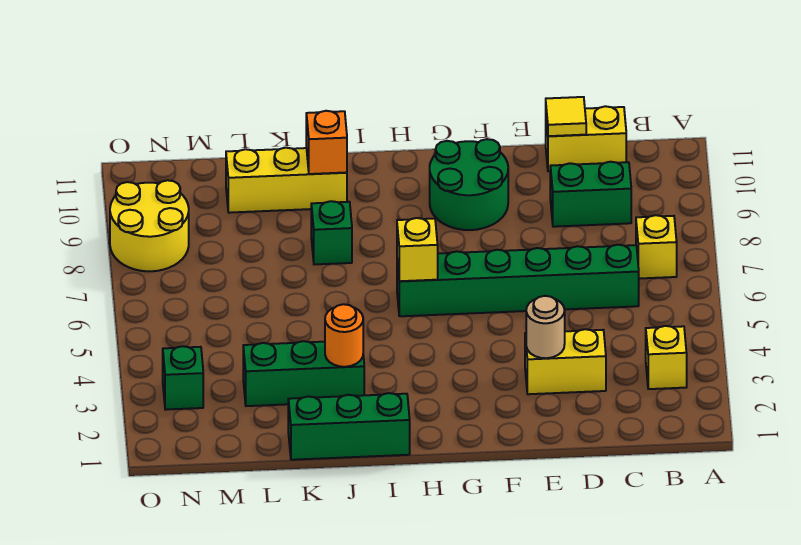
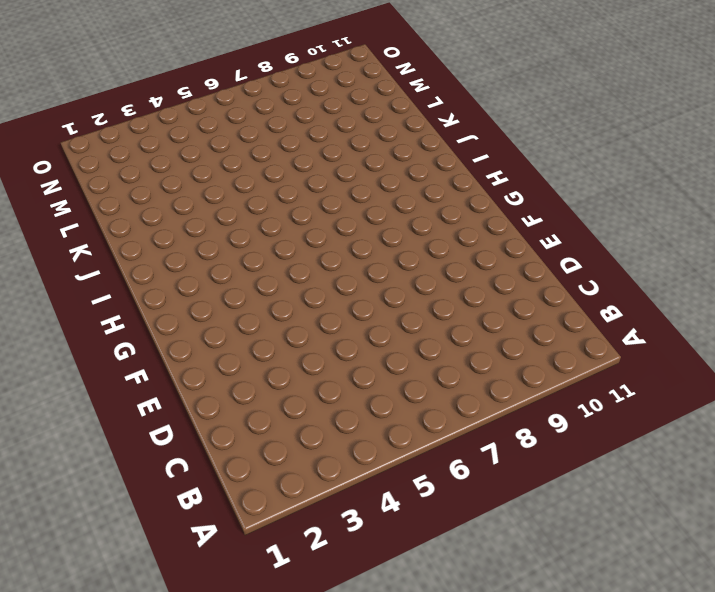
none -> yellow 1x1 brick [646,326,687,389]
none -> yellow 1x1 brick [636,215,677,279]
none -> green 1x6 brick [397,245,639,316]

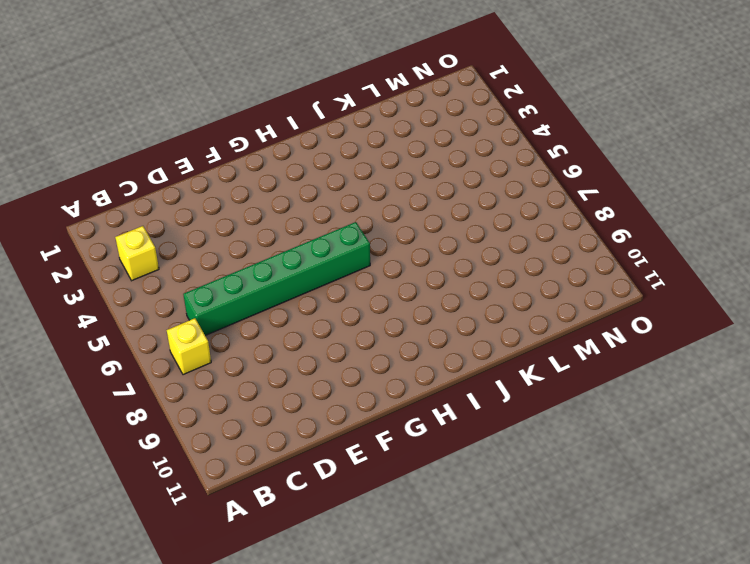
none -> green 1x2 brick [550,162,631,227]
none -> yellow 1x2 brick [546,106,626,171]
none -> yellow 1x2 brick [525,329,606,394]

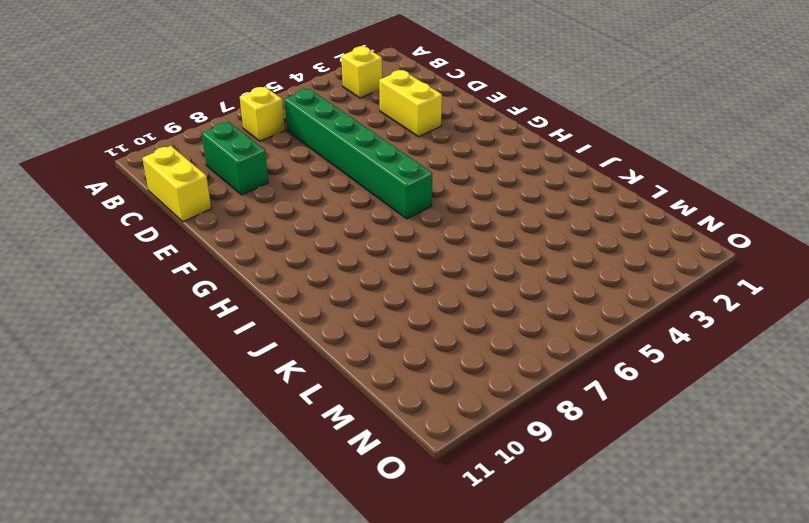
none -> green 2x2 round brick [430,139,508,230]
none -> green 1x3 brick [288,393,410,460]
none -> green 1x3 brick [243,341,364,406]

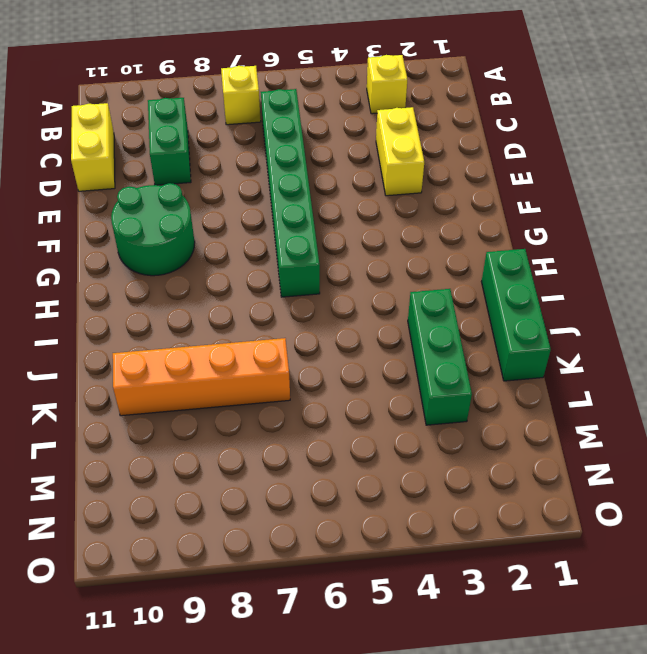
orange 1x4 brick [113,338,290,416] -> yellow 1x3 brick [226,148,347,213]
none -> green 1x1 brick [311,201,352,264]
none -> green 1x1 brick [163,346,203,410]
none -> yellow 2x2 round brick [110,180,189,271]

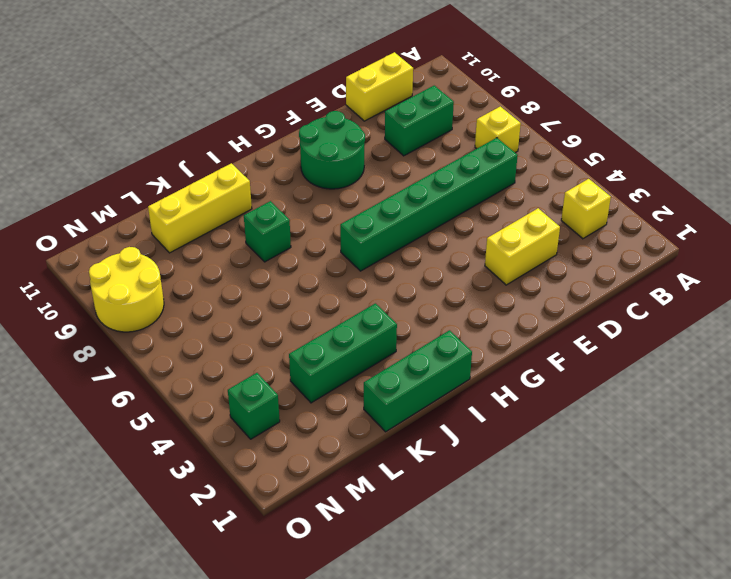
none -> yellow 1x1 tile [546,97,586,136]
none -> tan 1x1 round brick [526,296,565,358]
none -> yellow 1x1 brick [397,218,438,281]

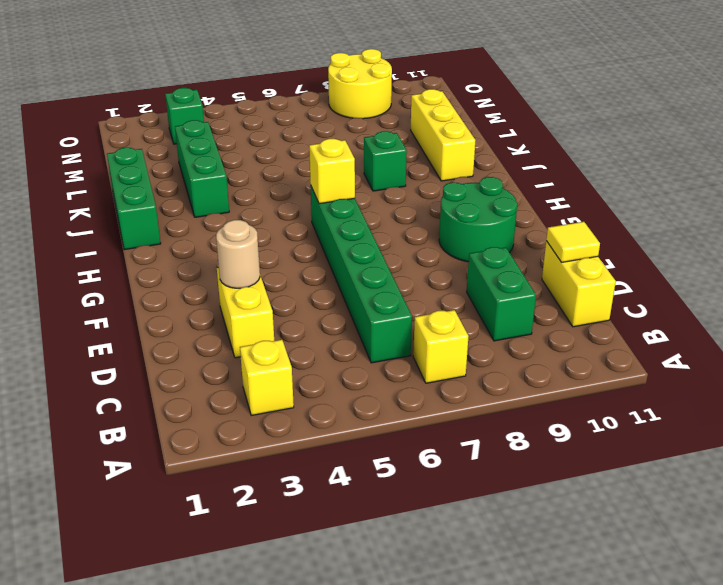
none -> orange 1x1 round brick [325,304,363,367]
none -> orange 1x1 brick [306,111,347,174]

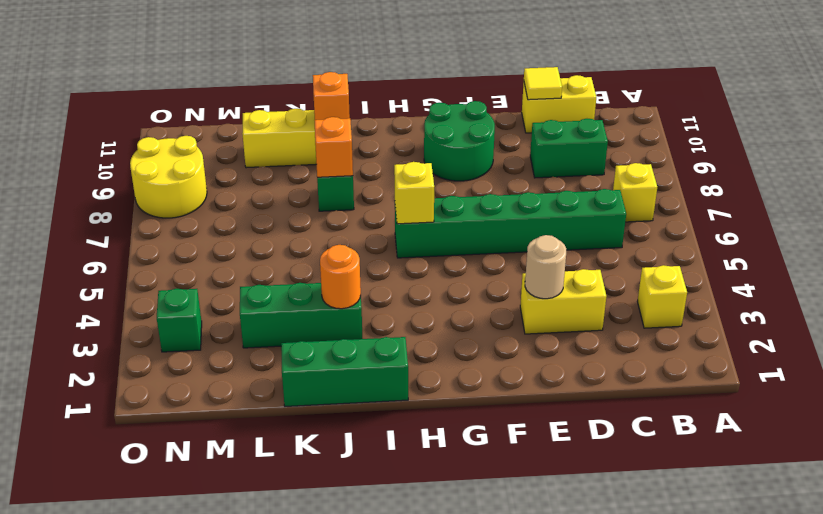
orange 1x1 brick [315,117,353,177] -> none

